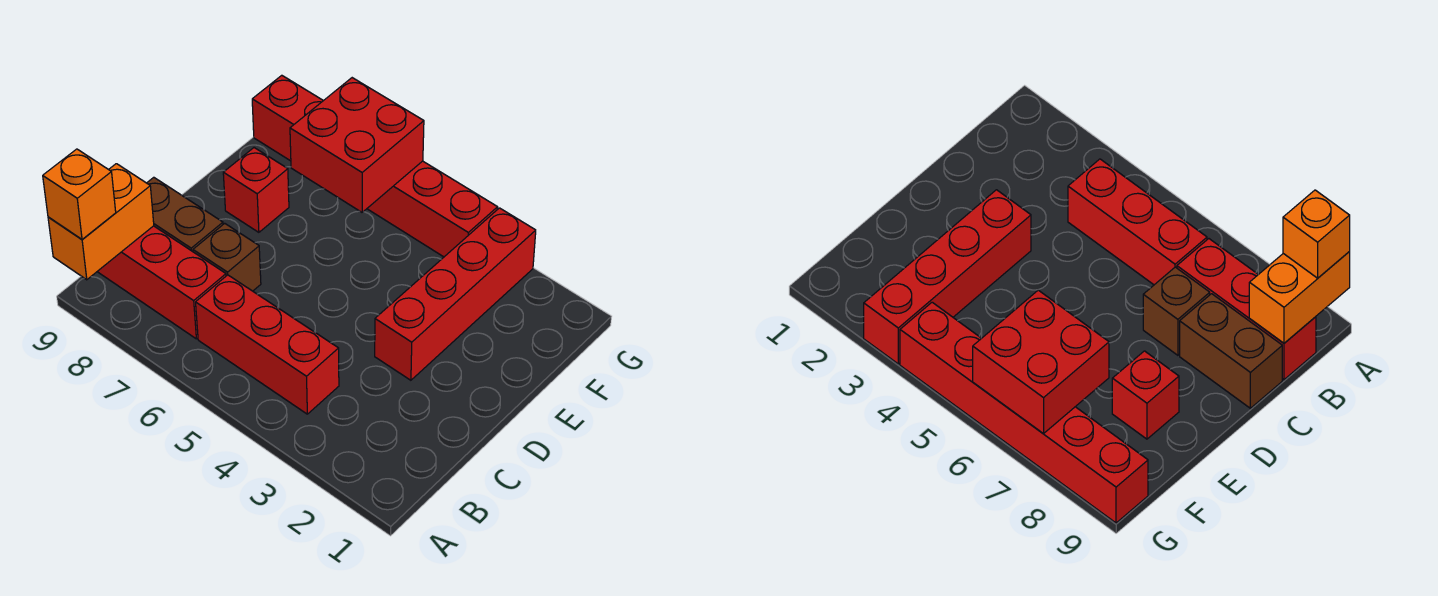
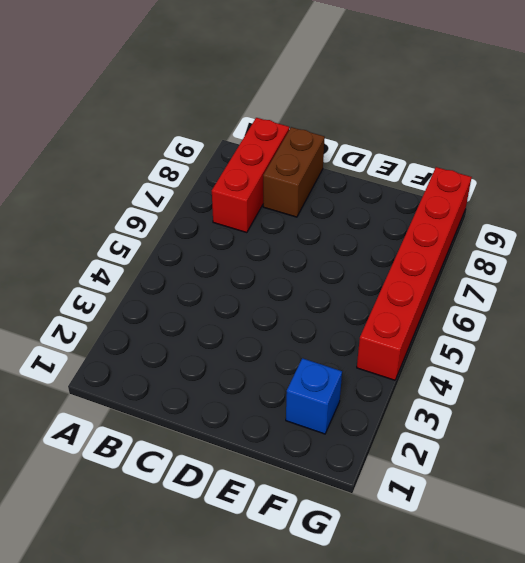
blue 1x1 brick [286,358,342,434] -> none
none -> red 1x3 brick [196,275,339,414]
none -> brown 1x1 brick [193,223,261,291]

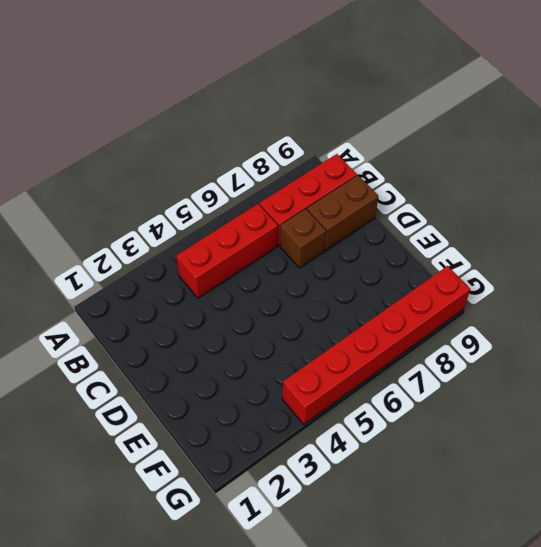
none -> red 1x4 brick [375,208,536,380]
none -> red 1x1 brick [223,148,289,232]

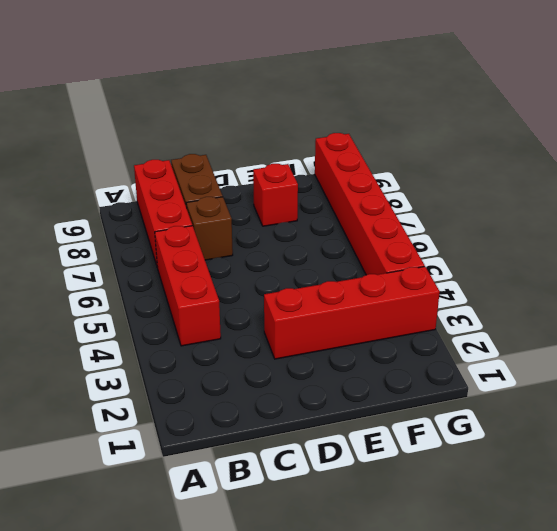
none -> orange 1x2 brick [48,164,154,280]
none -> red 2x2 brick [290,78,424,212]

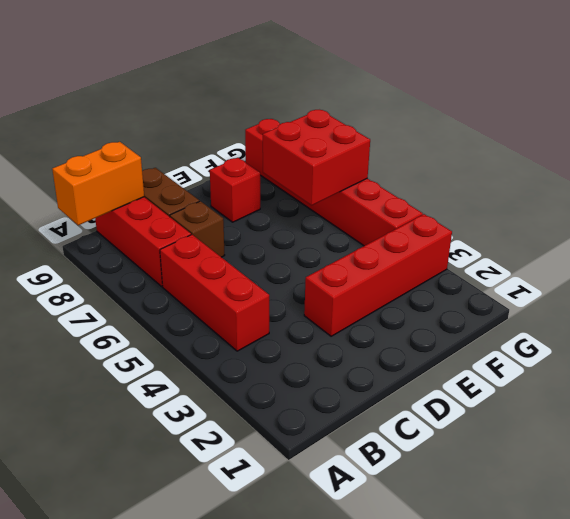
none -> orange 1x1 brick [43,149,116,239]

